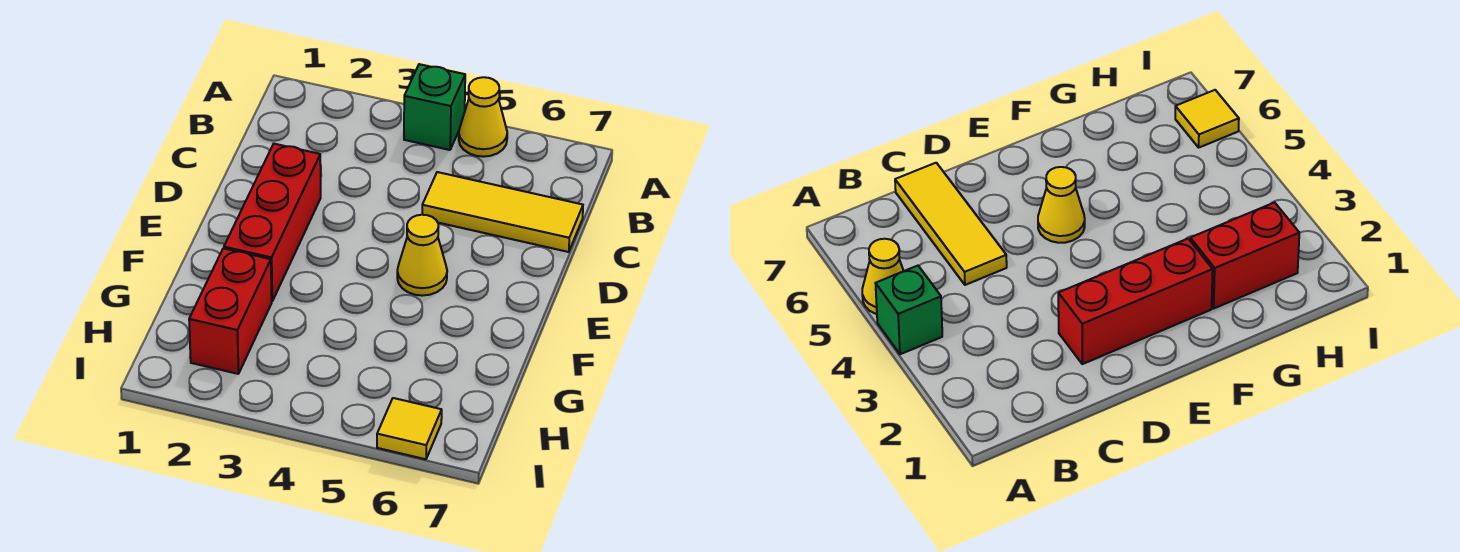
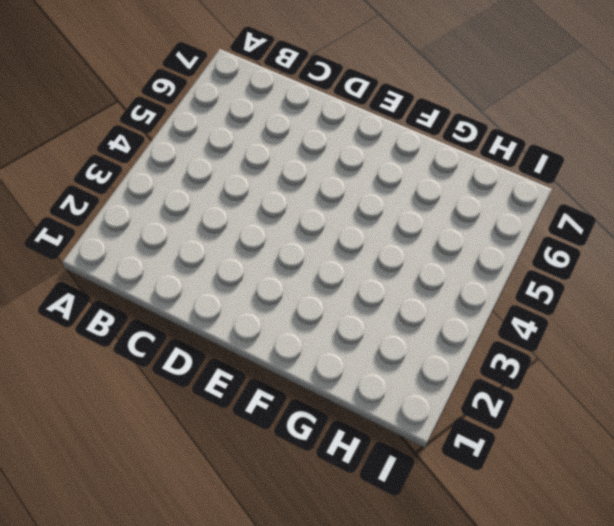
none -> green 1x1 brick [404,64,465,150]
none -> yellow 1x1 cone [459,77,507,157]

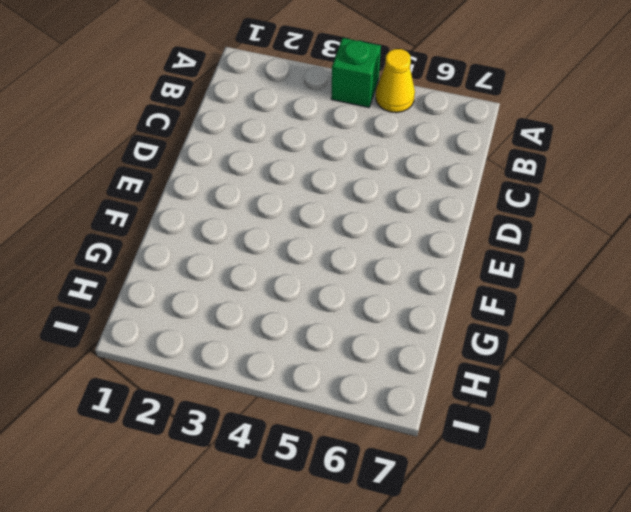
none -> yellow 1x3 tile [422,172,583,252]
none -> red 1x3 brick [224,144,321,301]

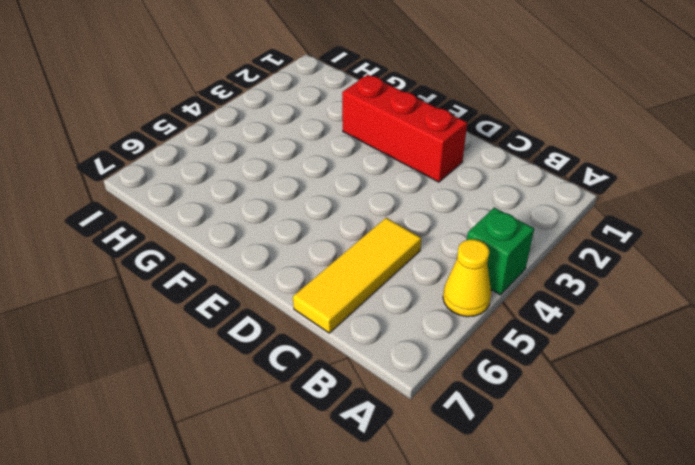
none -> yellow 1x1 cone [397,215,447,296]
none -> red 1x2 brick [189,248,272,374]

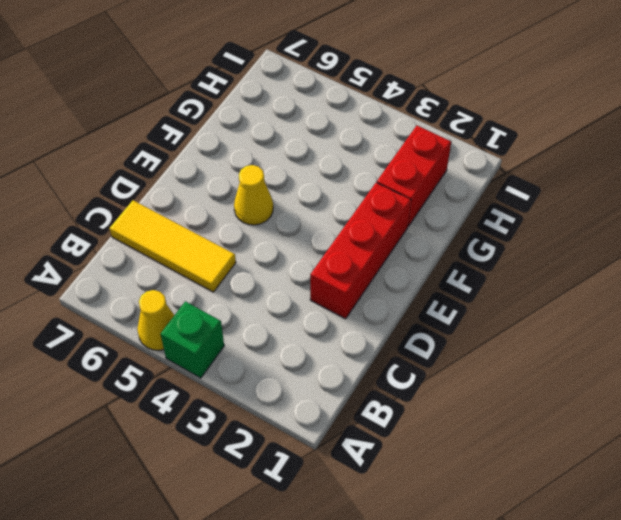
none -> yellow 1x1 tile [377,398,442,459]

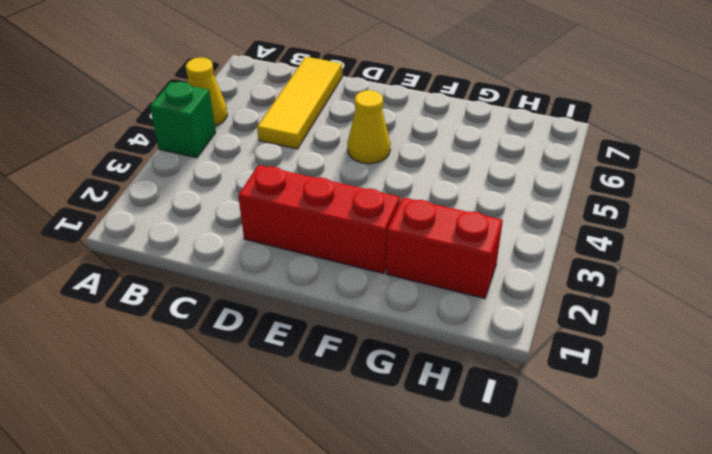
none -> yellow 1x1 tile [377,398,442,459]

